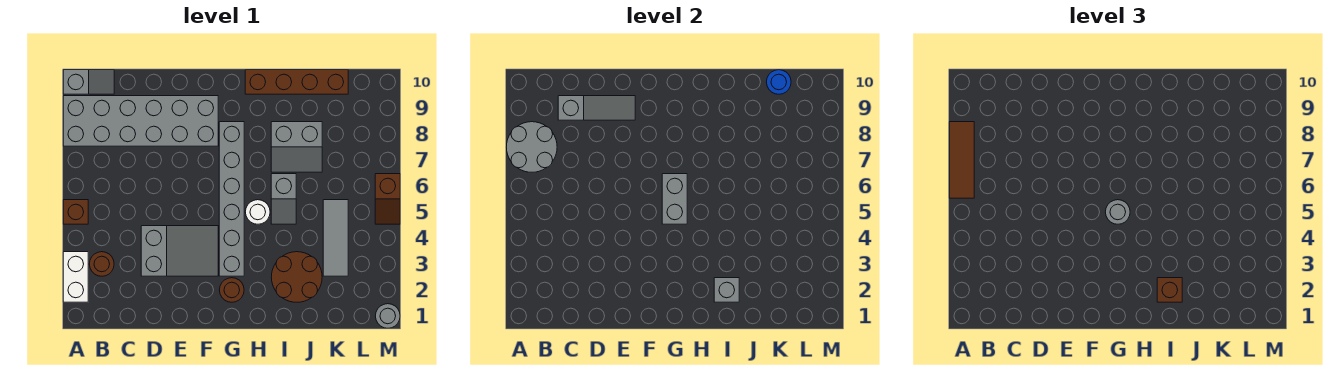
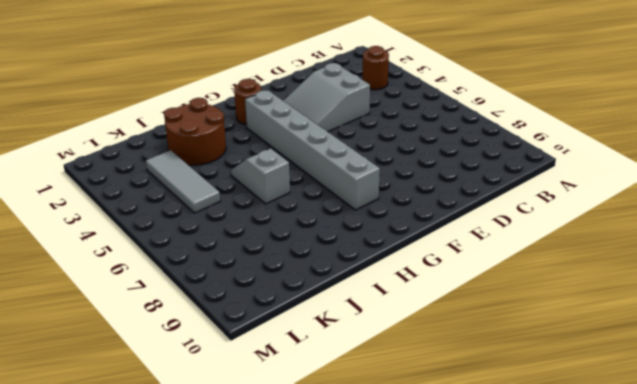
none -> white 1x2 brick [63,252,88,302]
none -> brown 1x1 brick [63,200,88,224]
none -> grey 2x6 brick [63,96,218,146]

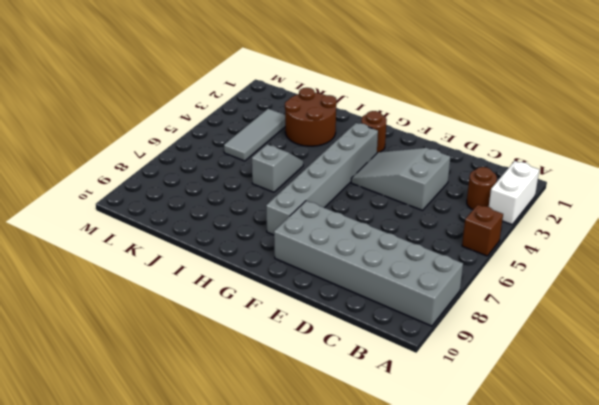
none -> grey 1x2 slope [63,70,114,94]
none -> white 1x1 round brick [246,200,270,224]
none -> brown 1x4 brick [245,70,348,94]

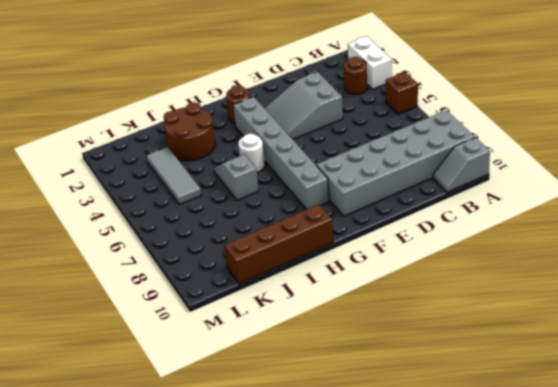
none -> grey 2x2 slope [271,122,322,172]
none -> grey 1x1 round brick [376,304,400,328]
none -> brown 1x2 slope [375,174,400,224]

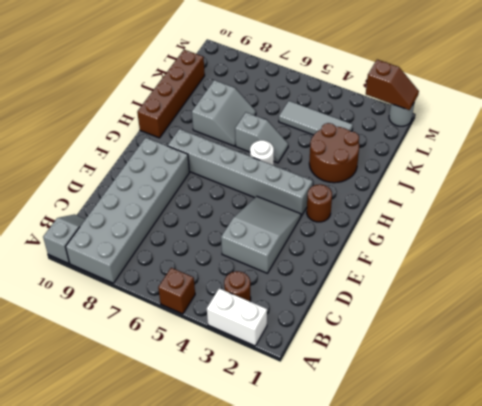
brown 1x2 slope [366,60,419,110] -> brown 1x2 slope moved to [375,174,400,224]
none -> grey 2x2 round brick [506,122,557,172]
none -> grey 1x3 slope [558,96,635,120]
none -> grey 1x2 brick [662,174,687,224]

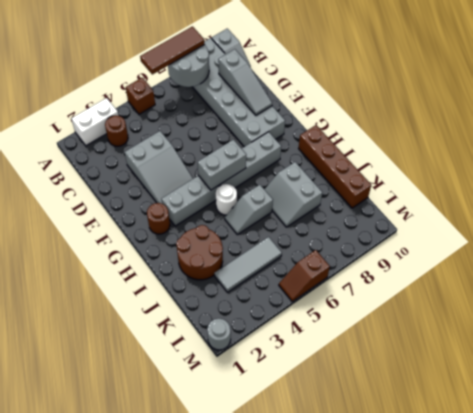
none -> grey 1x1 brick [714,278,739,302]
none -> blue 1x1 round brick [767,70,791,94]
none -> grey 1x1 round brick [1106,200,1130,224]

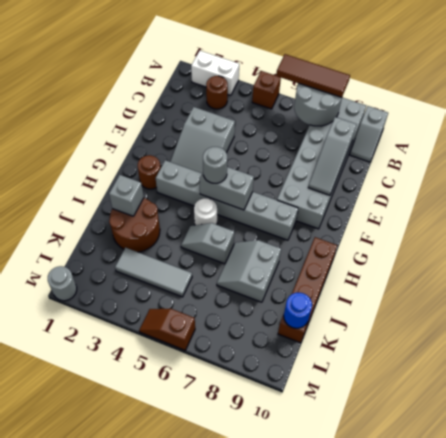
none -> brown 1x1 brick [1157,278,1182,302]

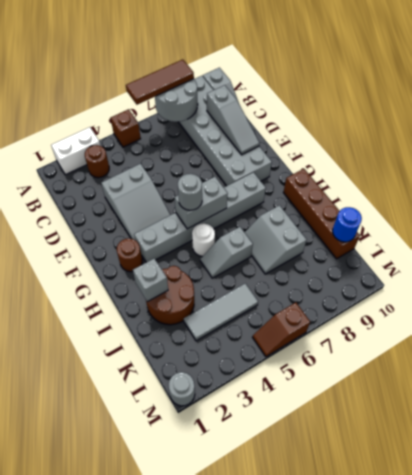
none -> brown 1x1 brick [1157,278,1182,302]

